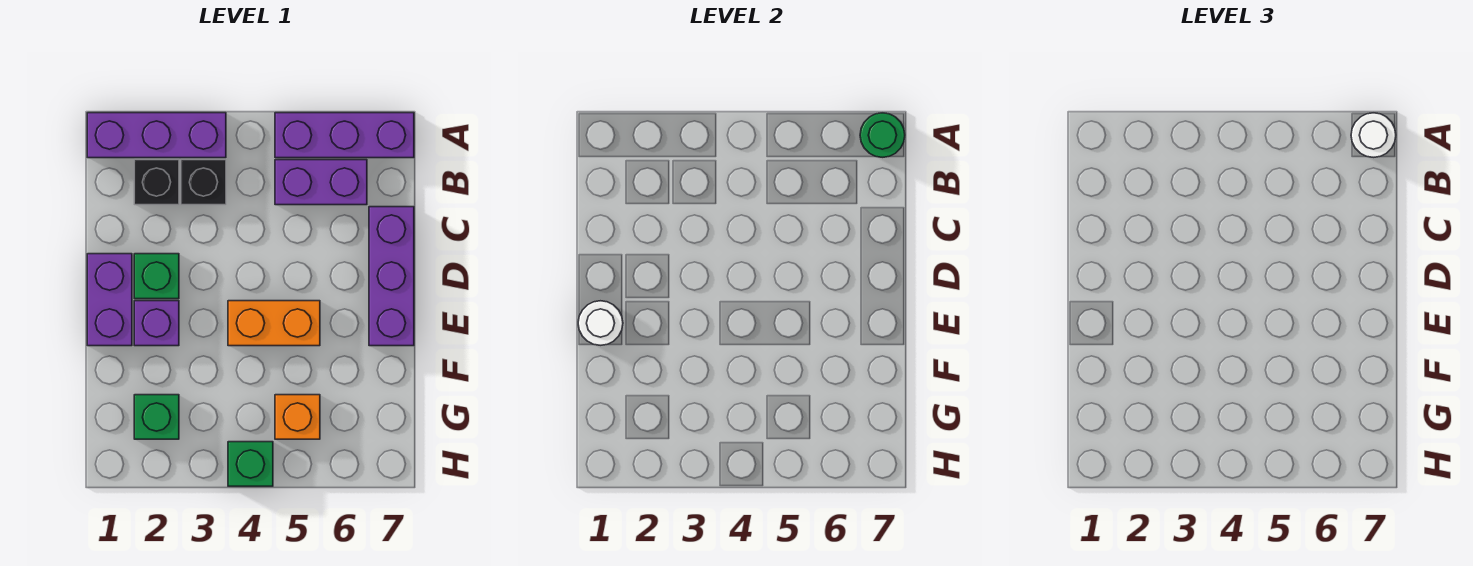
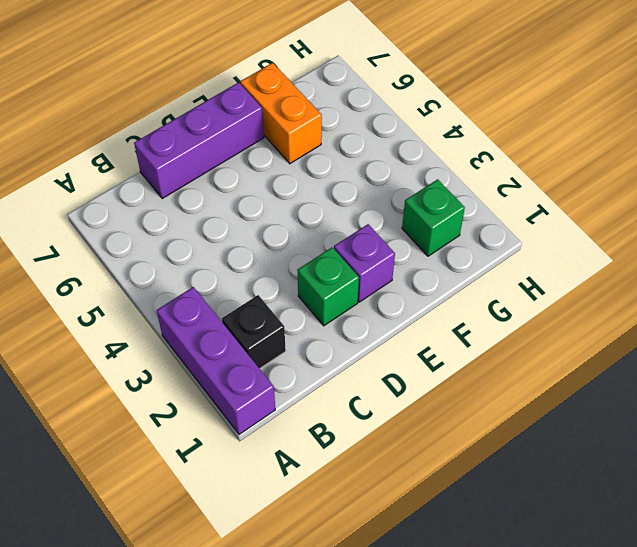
orange 1x2 brick [240,63,322,164] -> orange 1x2 brick moved to [228,301,320,346]
none -> purple 1x3 brick [275,113,414,158]
none -> black 1x1 brick [181,160,226,205]
none -> purple 1x2 brick [275,160,367,205]

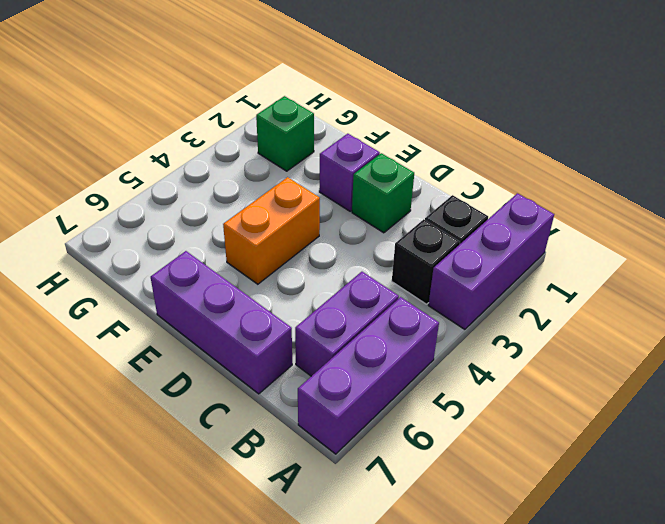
none -> purple 1x2 brick [87,254,132,346]
none -> orange 1x1 brick [275,395,320,439]
none -> green 1x1 brick [228,442,273,486]

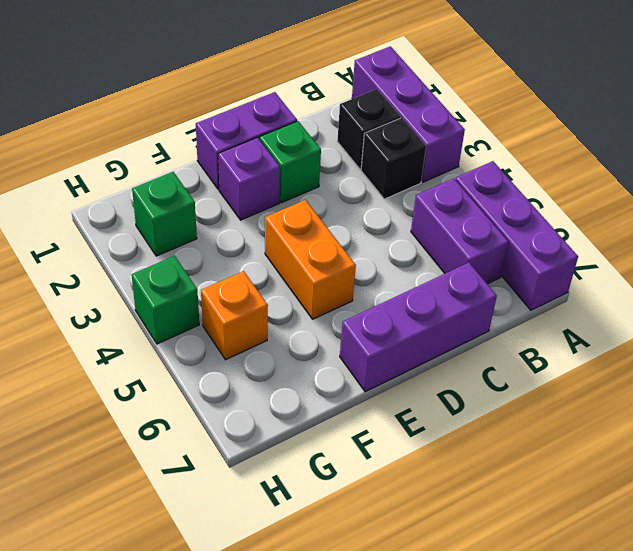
none -> green 1x1 round brick [860,113,905,157]
none -> white 1x1 round brick [578,301,623,345]
none -> white 1x1 round brick [1351,113,1396,157]

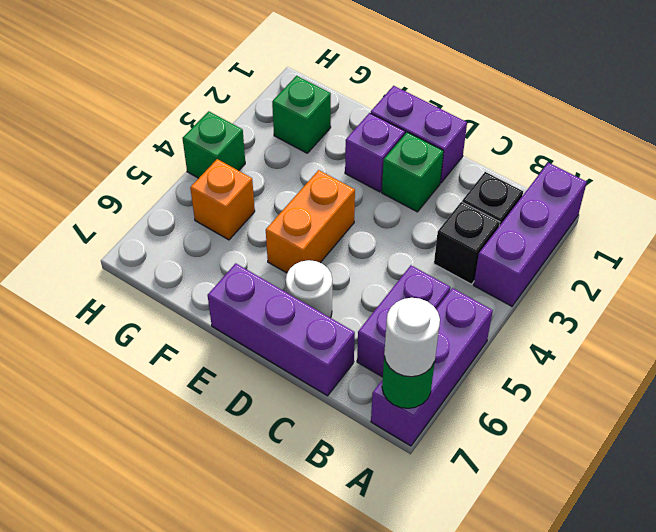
white 1x1 round brick [286,260,332,318] -> white 1x1 round brick moved to [578,301,623,345]

